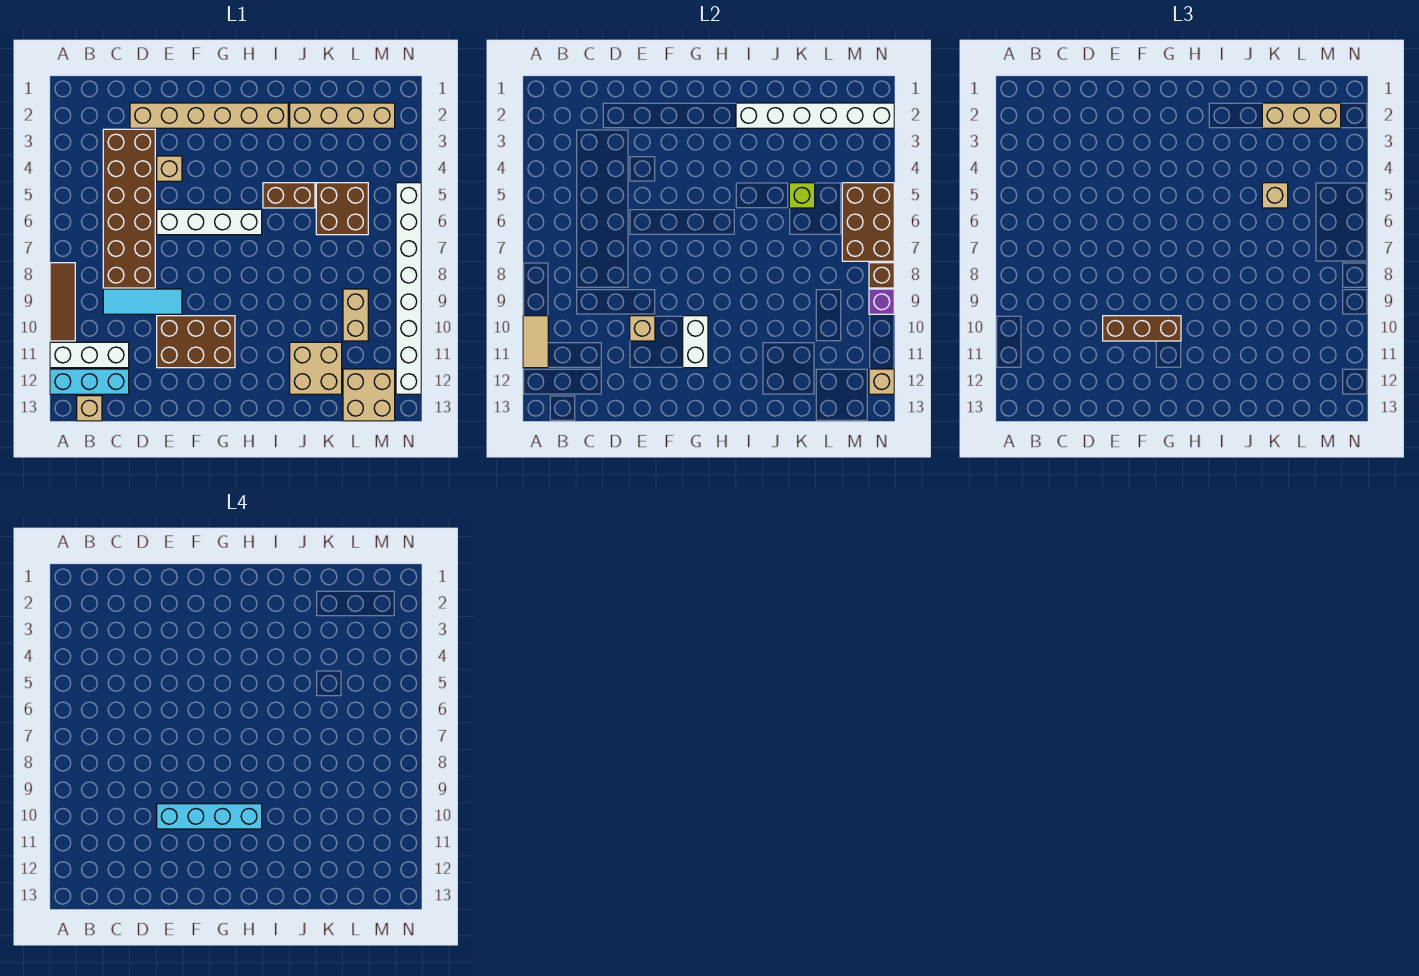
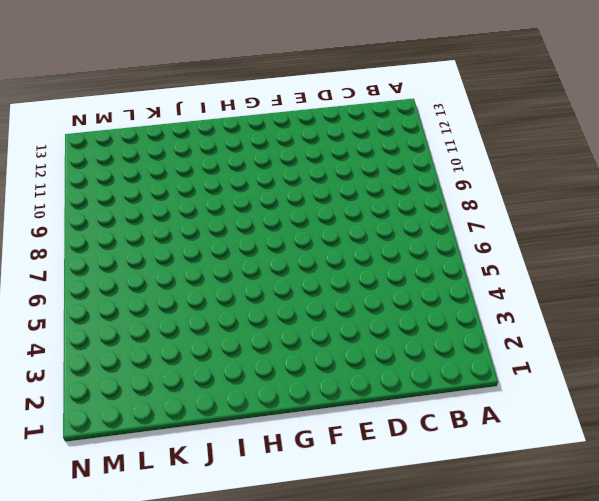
none -> brown 1x3 tile [50,263,75,341]
none -> white 1x3 brick [50,342,129,368]
none -> cyan 1x3 brick [50,369,129,394]
none -> tan 1x1 brick [77,396,102,421]

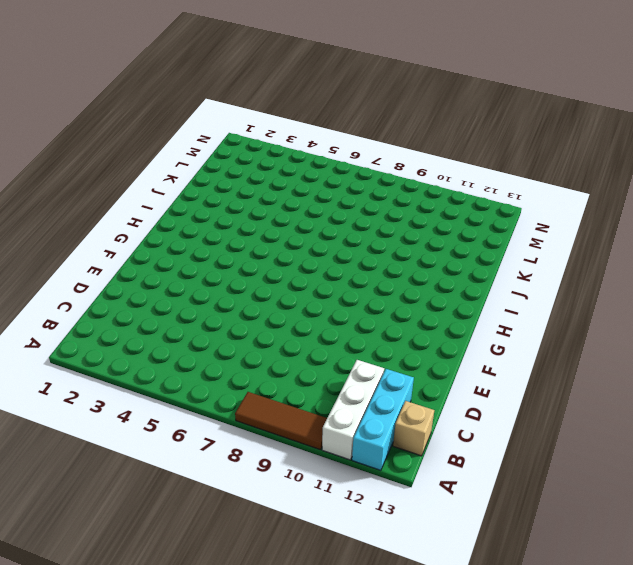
none -> brown 2x6 brick [103,129,155,288]
none -> cyan 1x3 tile [103,289,182,314]
none -> tan 1x6 brick [130,103,288,128]
none -> tan 1x1 brick [157,156,182,181]

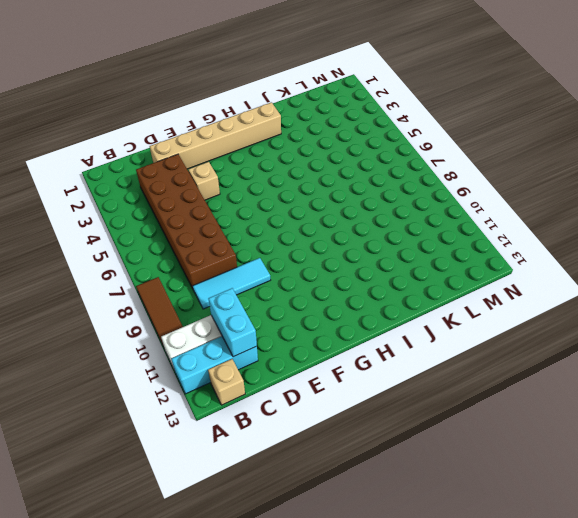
cyan 1x2 brick [208,288,257,357] -> none
none -> white 1x4 brick [157,209,262,235]
none -> brown 2x3 brick [157,316,235,368]
none -> brown 1x2 brick [263,183,315,208]
none -> tan 1x4 brick [290,103,395,128]

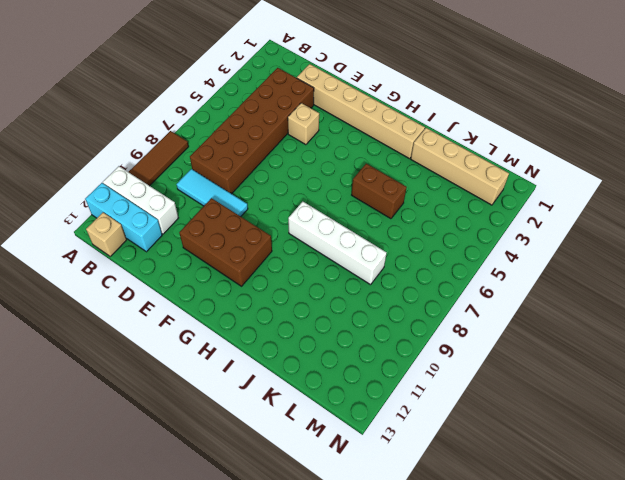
white 1x4 brick [288,202,387,285] -> white 1x4 brick moved to [157,209,262,235]
none -> tan 2x2 brick [290,342,342,394]
none -> brown 2x2 brick [316,183,368,235]
none -> tan 1x2 brick [343,289,368,341]
none -> tan 2x2 brick [343,369,395,421]

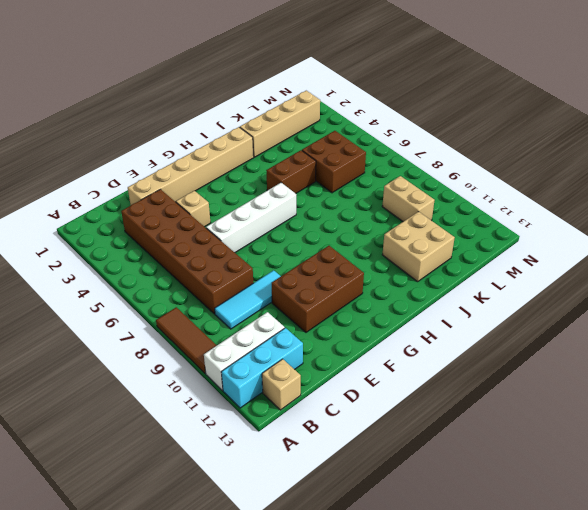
none -> tan 2x2 brick [343,369,395,421]
none -> white 1x8 brick [396,183,421,394]
none -> tan 1x2 tile [523,316,548,368]
none -> tan 1x1 brick [630,316,655,341]

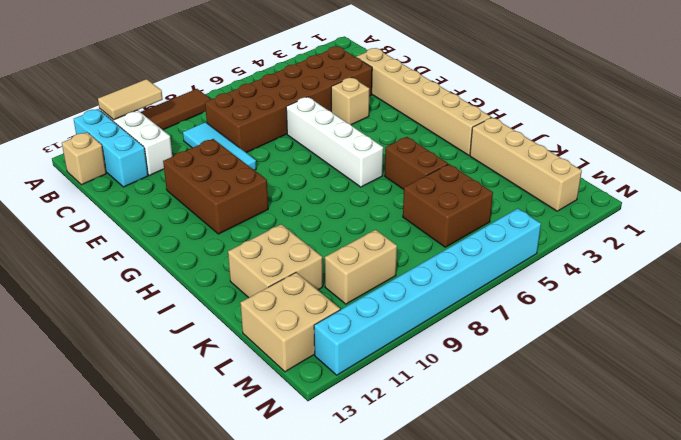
cyan 1x8 brick [314,208,541,375] -> white 1x8 brick [396,183,421,394]
none -> tan 1x1 brick [630,316,655,341]
none -> white 1x2 brick [683,316,708,368]
none -> white 1x6 brick [736,103,894,128]
none -> lime 1x1 brick [789,183,815,208]

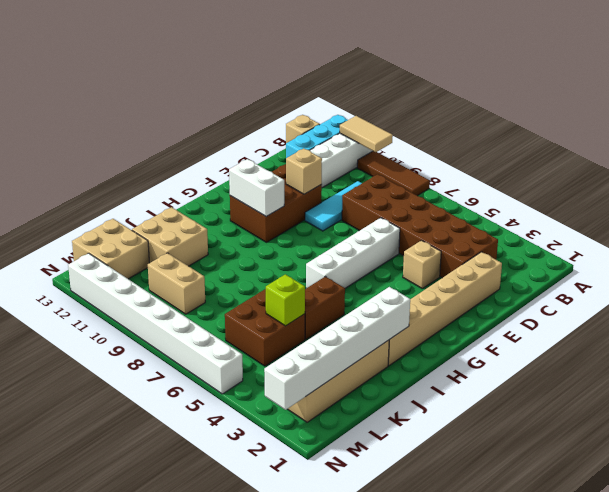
none -> brown 2x3 brick [842,183,894,261]
none -> brown 1x1 brick [869,263,894,288]
none -> purple 1x1 brick [869,289,894,314]
none -> tan 1x1 brick [869,369,894,394]

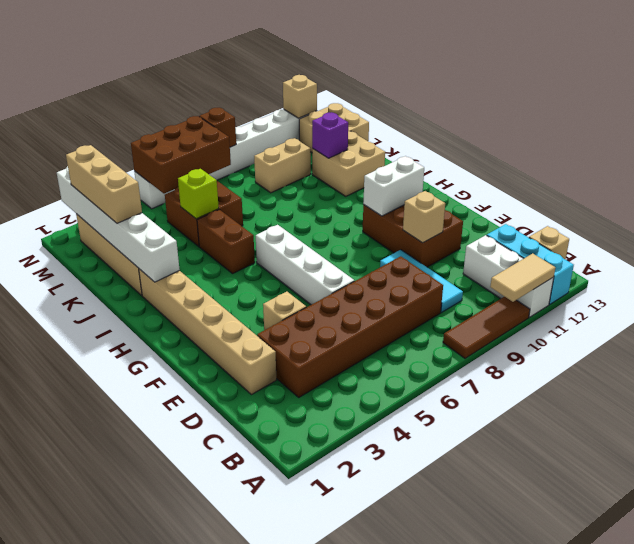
purple 1x1 brick [312,112,348,158] -> purple 1x1 brick moved to [869,289,894,314]
none -> brown 1x3 brick [1103,316,1181,341]
none -> tan 1x1 brick [1262,183,1288,208]
none -> cyan 1x4 brick [157,804,262,829]

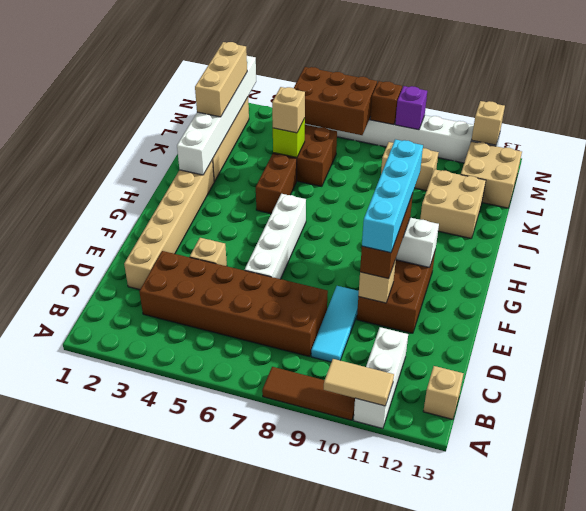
none -> cyan 1x3 brick [50,369,129,394]

